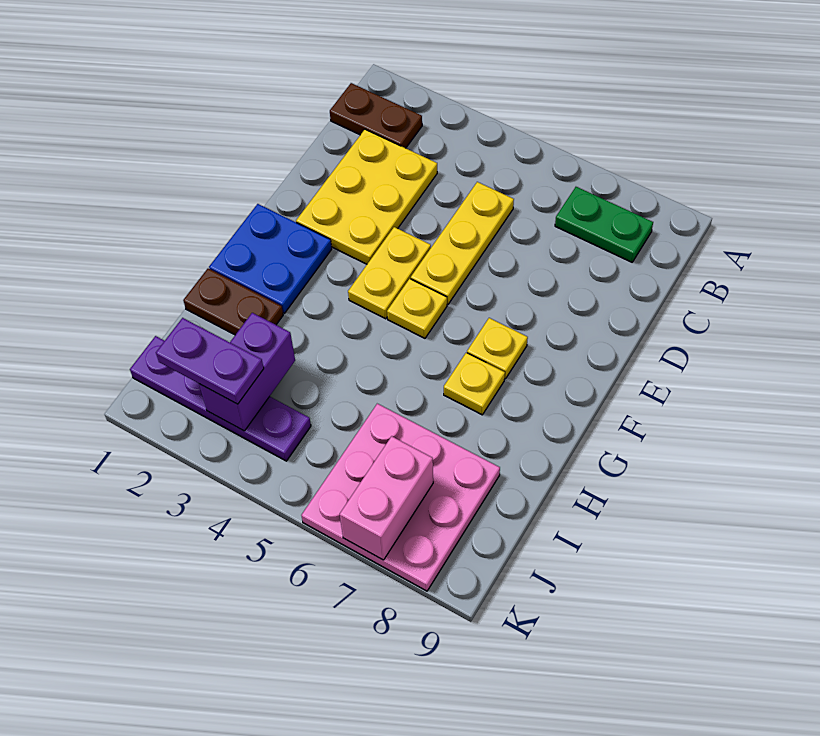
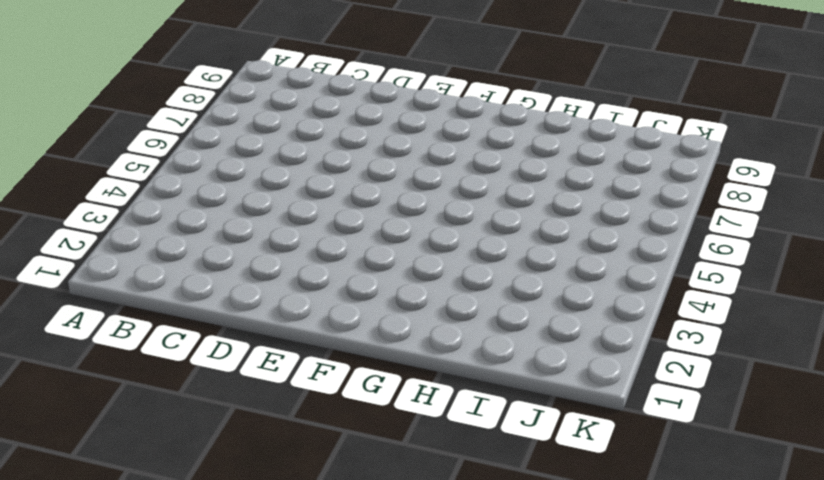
none -> brown 1x2 plate [330,83,422,148]
none -> green 1x2 plate [555,187,653,262]
none -> yellow 2x3 plate [296,129,437,264]

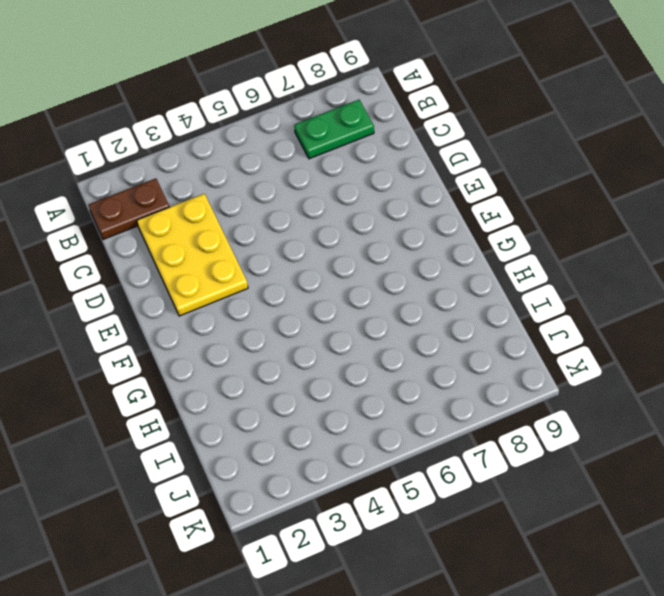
none -> yellow 1x3 plate [411,182,514,304]
none -> yellow 1x2 plate [348,227,431,319]
none -> blue 2x2 plate [209,204,332,313]

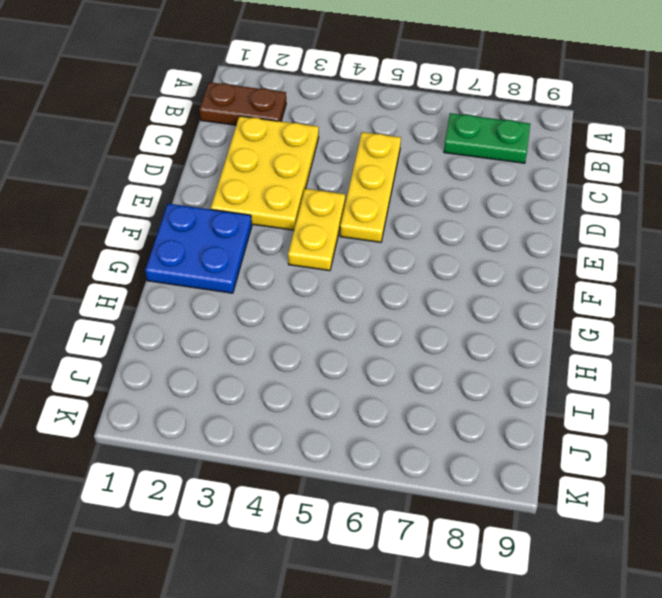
none -> yellow 1x1 plate [387,279,447,338]
none -> yellow 1x1 plate [467,318,528,379]
none -> yellow 1x1 plate [444,353,505,415]

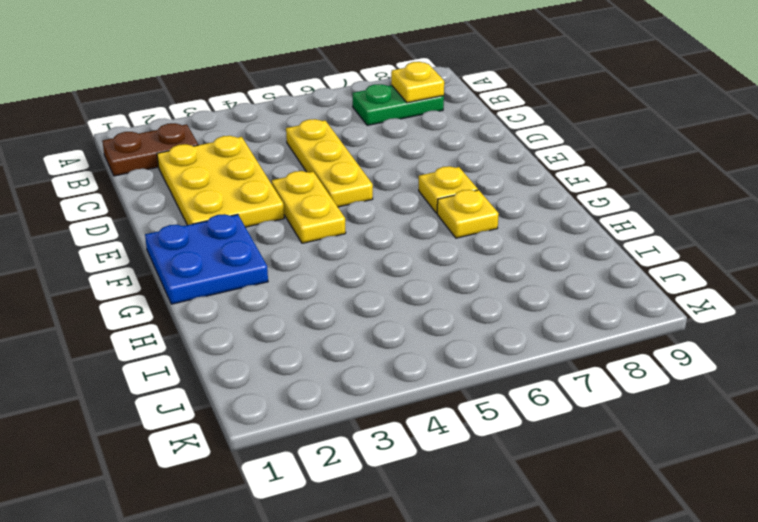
yellow 1x1 plate [391,62,444,103] -> yellow 1x1 plate moved to [387,279,447,338]
none -> brown 1x2 plate [183,269,283,335]
none -> pink 3x3 plate [301,404,500,591]
none -> purple 1x4 plate [130,336,311,461]

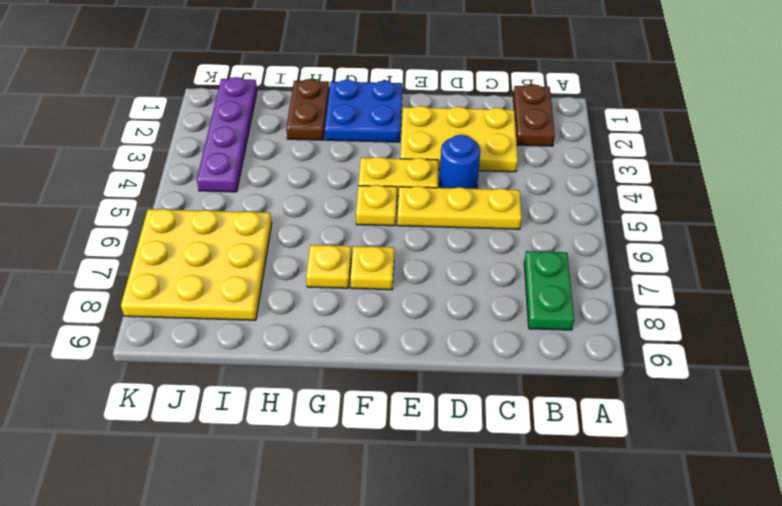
blue 1x1 round brick [439,135,480,189] -> none
yellow 3x3 plate [121,209,272,320] -> pink 3x3 plate [301,404,500,591]
none -> purple 1x2 brick [199,313,295,431]
none -> pink 1x2 brick [340,436,433,560]
none -> purple 1x2 plate [156,318,264,404]

